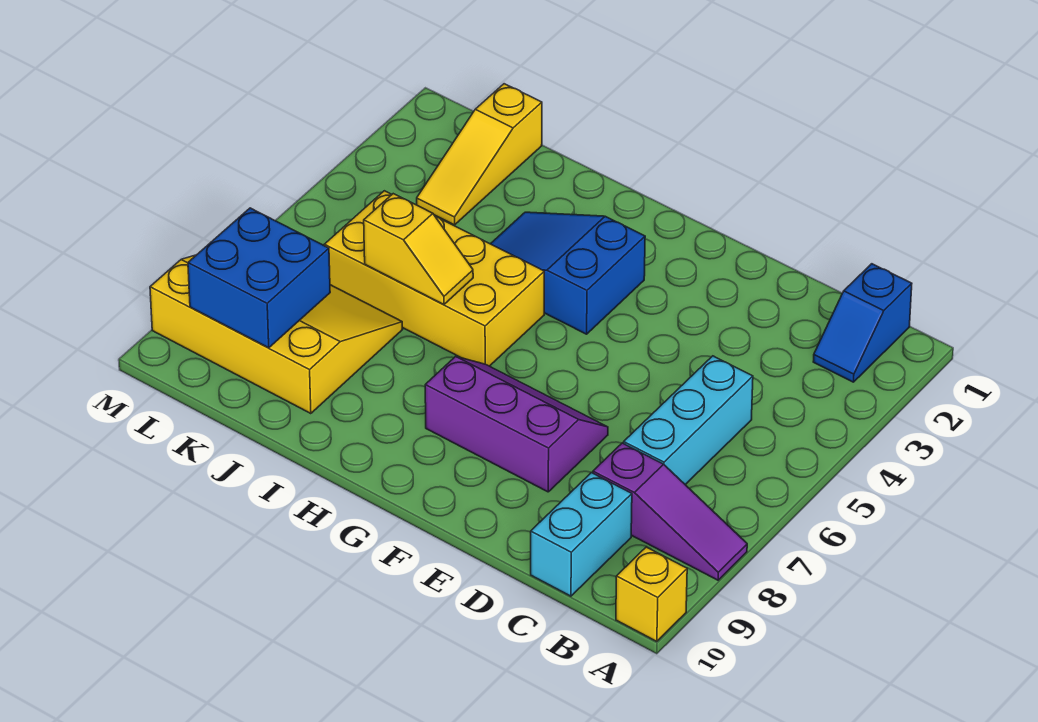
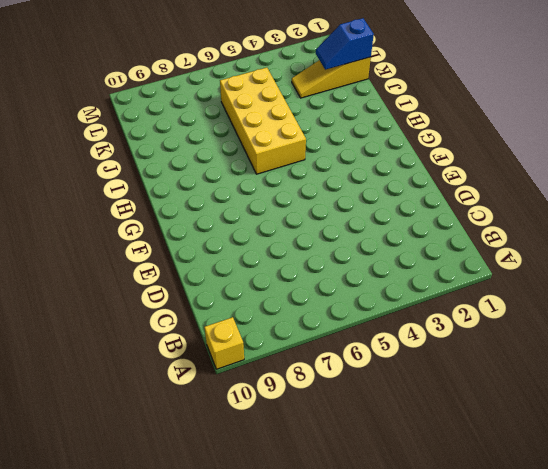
blue 1x2 slope [316,18,374,70] -> blue 1x2 slope moved to [813,264,912,382]
none -> purple 1x3 slope [593,443,747,580]
none -> cyan 1x3 brick [624,356,753,485]
none -> cyan 1x2 brick [531,473,632,596]

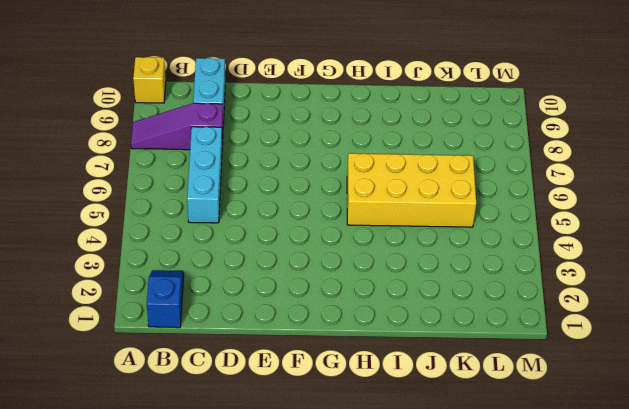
none -> purple 2x3 slope [425,356,608,492]
none -> blue 2x3 slope [491,212,645,334]
none -> yellow 3x4 slope [150,255,402,414]

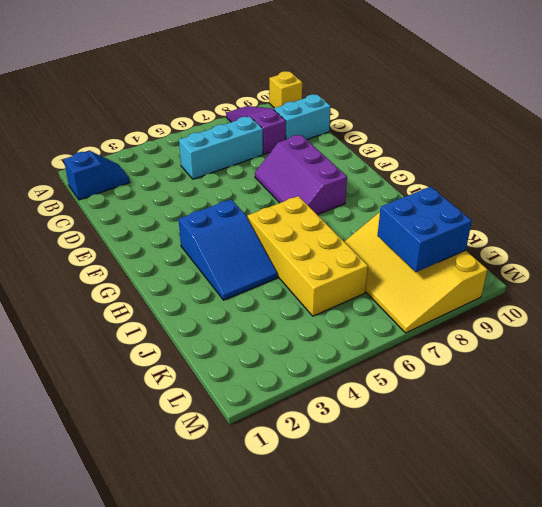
none -> yellow 1x3 slope [417,84,542,225]
none -> yellow 1x2 slope [364,194,473,304]

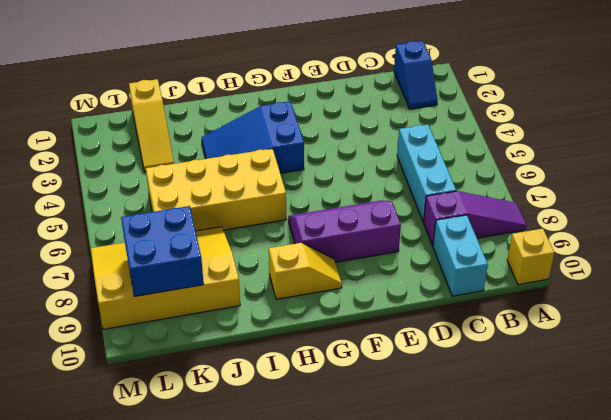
yellow 1x2 slope [269,243,342,299] -> yellow 1x2 slope moved to [364,194,473,304]

